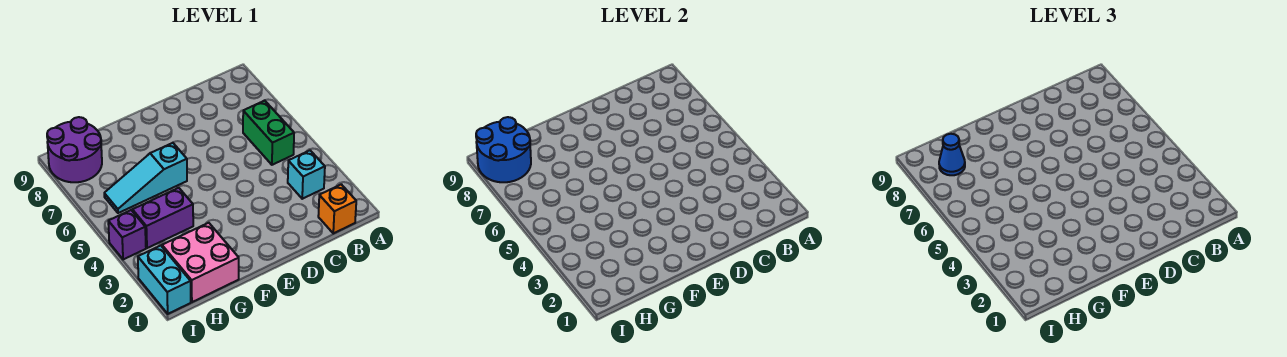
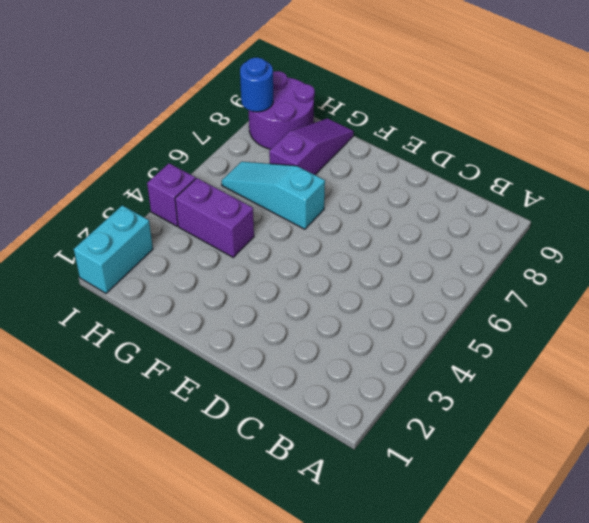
purple 1x3 slope [269,118,354,175] -> none
blue 1x1 round brick [240,57,273,112] -> blue 2x2 round brick [476,117,531,182]
none -> orange 1x1 brick [318,184,356,233]
none -> cyan 1x1 brick [288,151,325,199]

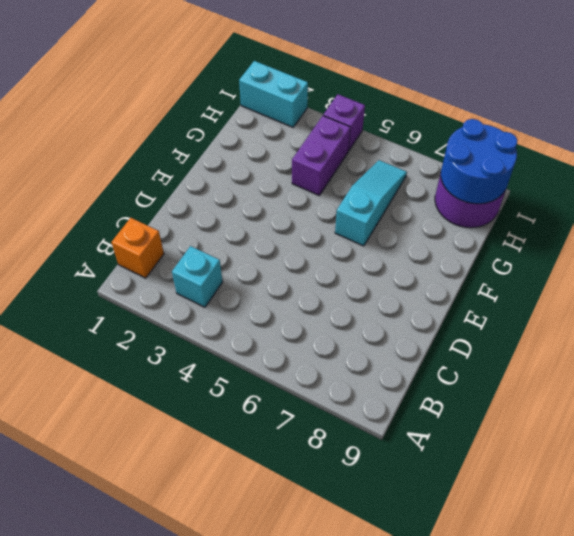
none -> green 1x2 brick [243,100,294,165]
none -> pink 2x2 brick [162,223,239,302]

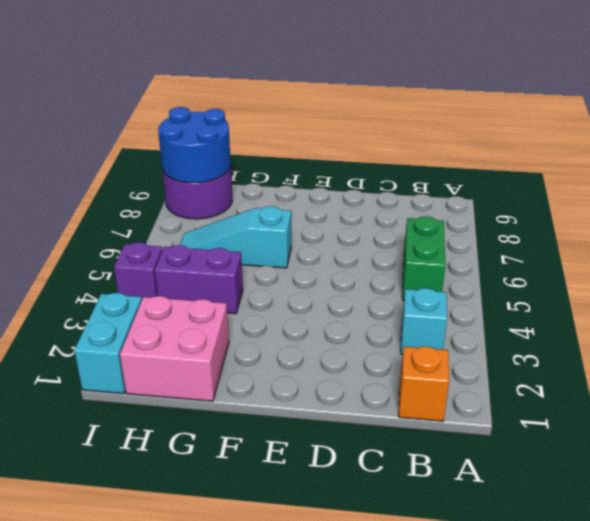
none -> blue 1x1 cone [939,134,965,175]

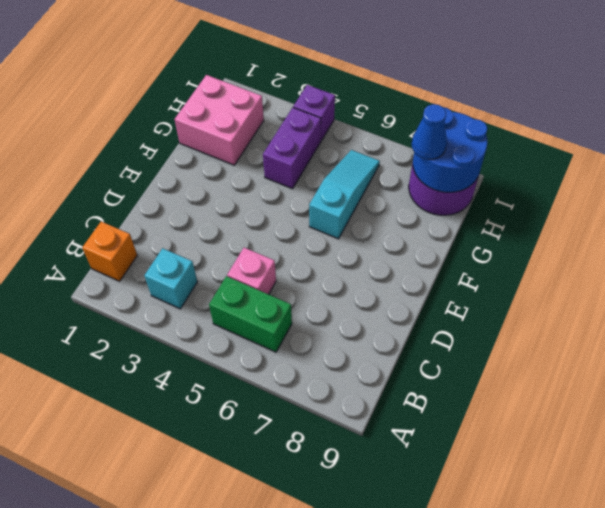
pink 1x1 brick [227,248,276,294] -> none
none -> cyan 1x2 brick [138,246,191,314]

